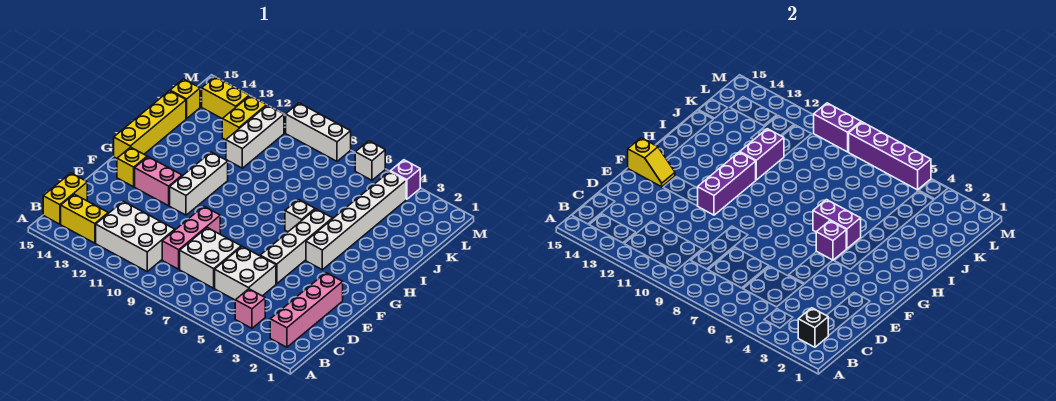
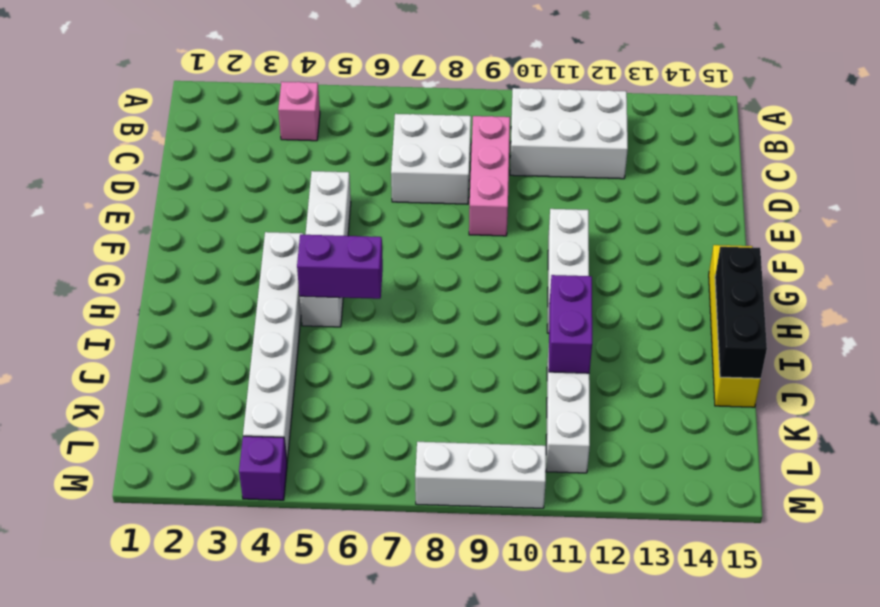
black 1x3 brick [715,247,767,379] -> none
none -> pink 1x4 brick [270,273,343,347]
none -> yellow 1x2 brick [61,194,108,243]
none -> yellow 1x2 brick [43,173,87,224]
none -> white 2x2 brick [215,247,276,300]

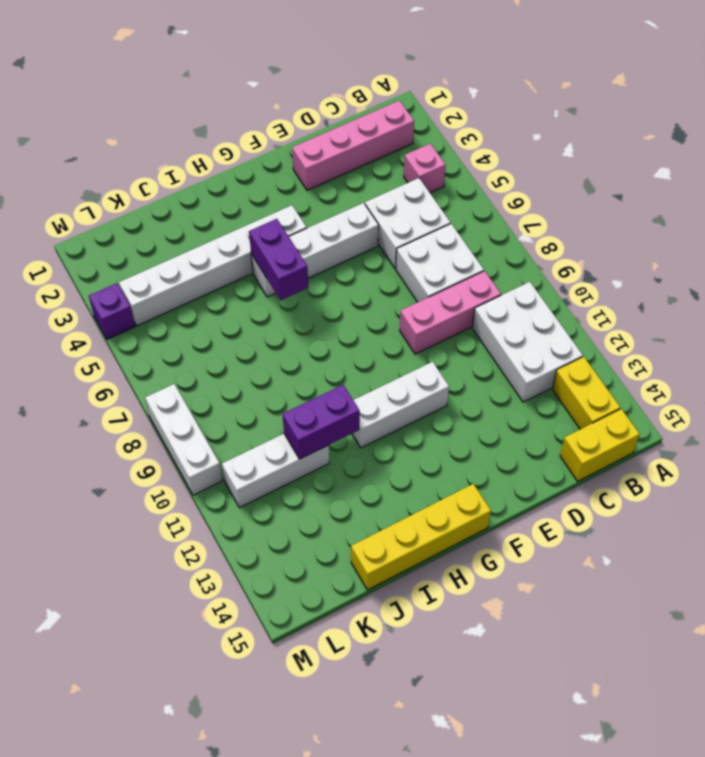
none -> pink 1x2 brick [135,157,182,206]
none -> yellow 1x1 brick [117,147,147,187]
none -> white 1x1 brick [285,200,315,232]
none -> yellow 1x2 brick [222,96,267,140]

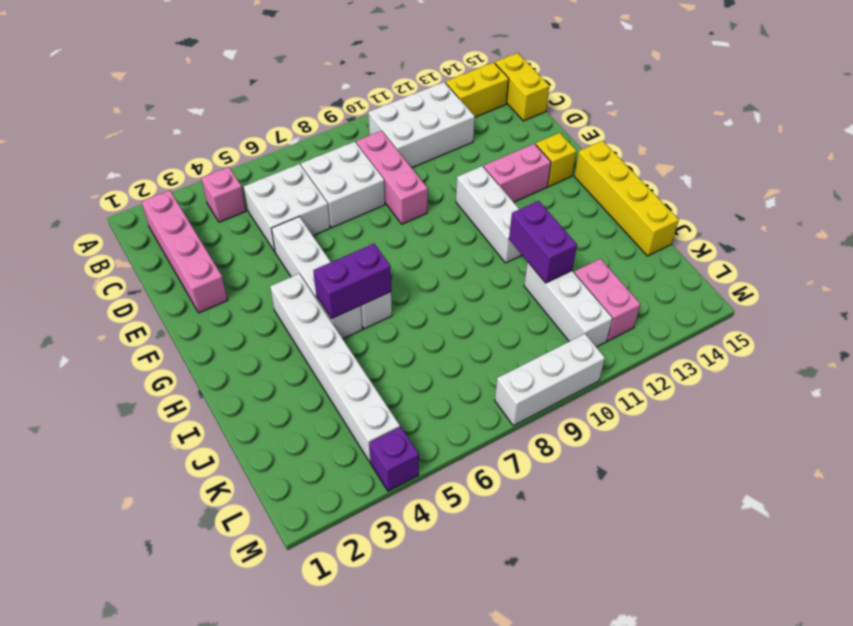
pink 1x2 brick [574,259,641,341] -> yellow 1x2 brick [222,96,267,140]
none -> yellow 1x1 brick [170,79,200,119]
none -> yellow 1x2 brick [202,77,249,119]
none -> white 1x1 brick [355,141,385,180]
none -> black 1x1 brick [798,308,828,347]

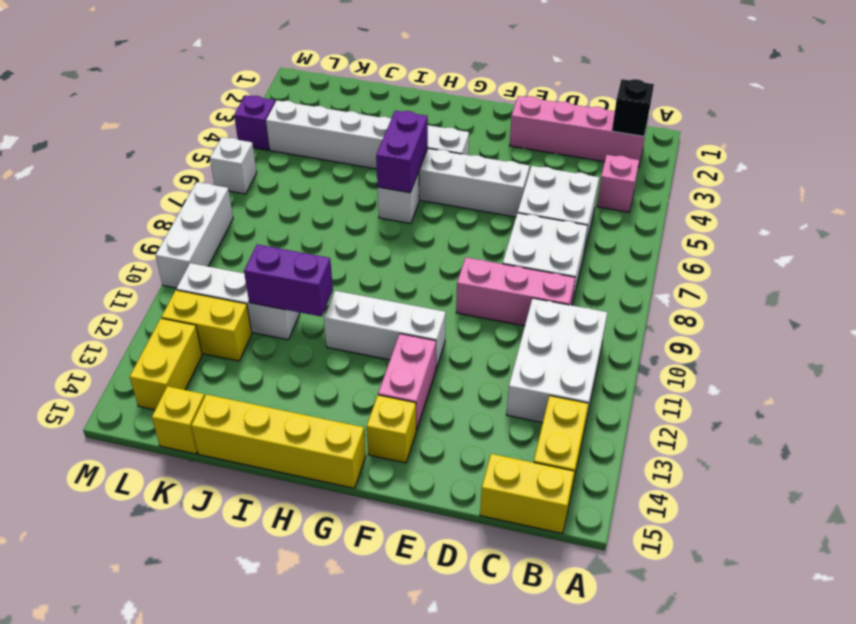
none -> purple 1x3 brick [698,152,756,215]
none -> yellow 1x2 slope [628,138,675,187]
none -> purple 1x1 brick [816,221,846,260]
none -> purple 1x4 brick [849,122,931,190]

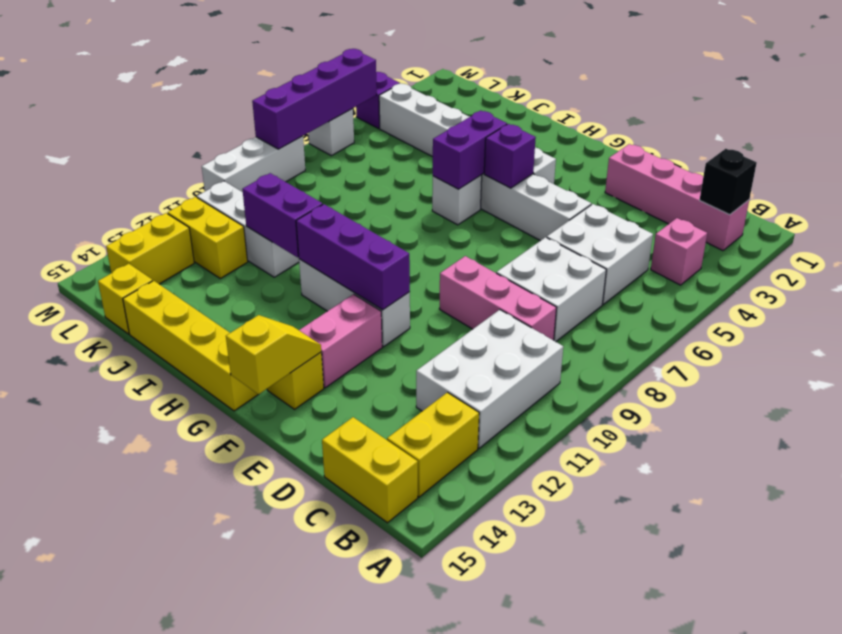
none -> purple 1x2 brick [814,103,861,152]

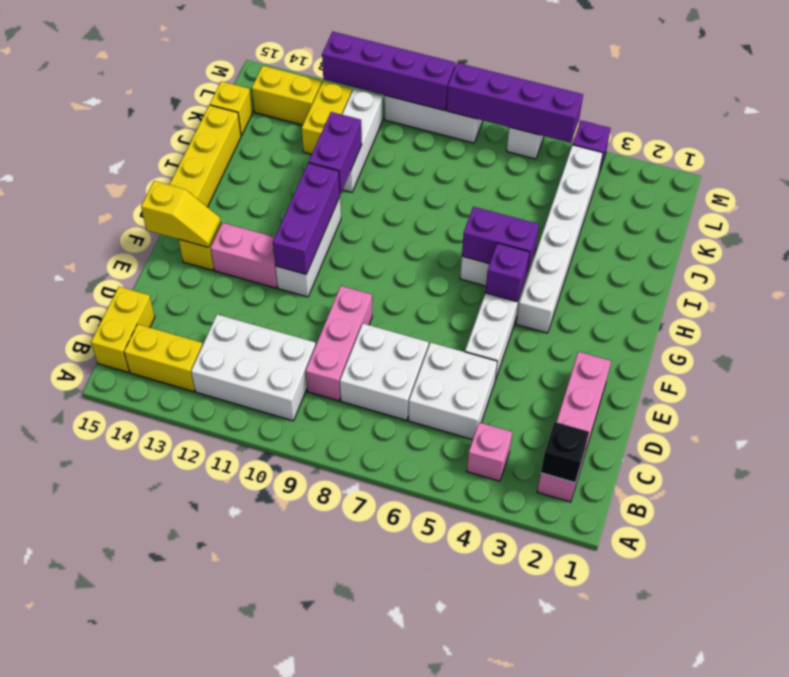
purple 1x4 brick [322,32,455,111] -> purple 1x2 brick [814,103,861,152]

